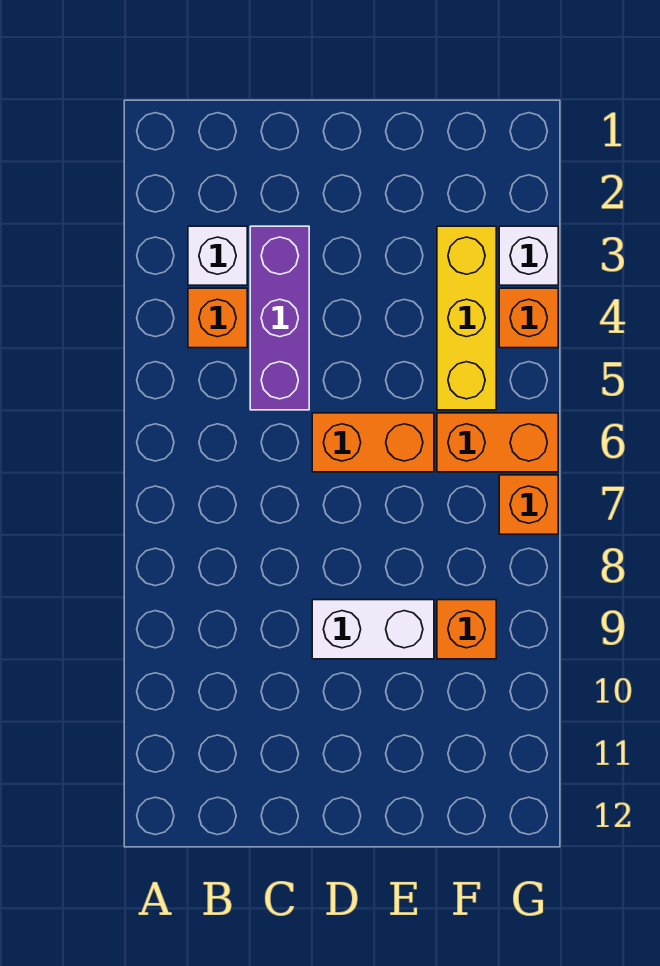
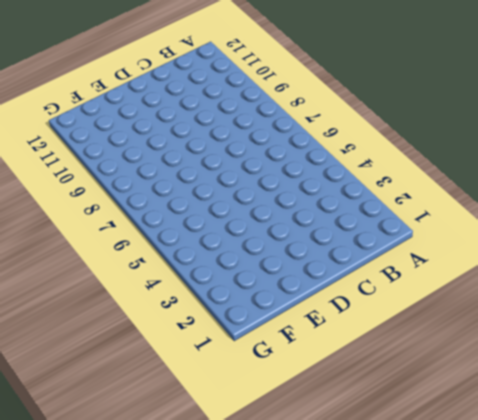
none -> white 1x1 brick [188,226,247,285]
none -> orange 1x1 brick [188,288,247,348]

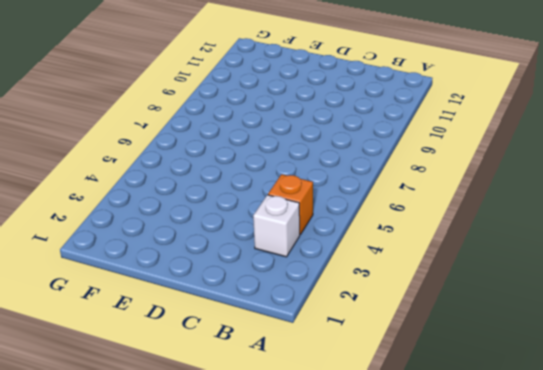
none -> purple 1x3 brick [250,226,309,410]
none -> orange 1x2 brick [312,413,434,472]

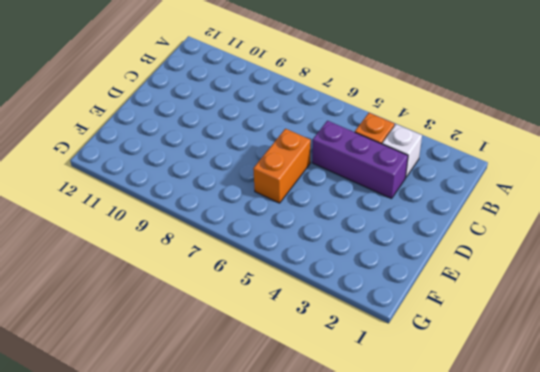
none -> white 1x2 brick [312,600,434,659]
none -> yellow 1x3 brick [437,226,496,410]

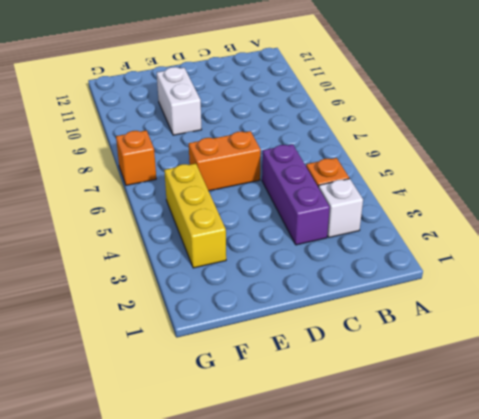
white 1x2 brick [157,67,202,135] -> white 1x2 brick turned to [312,600,434,659]
none -> orange 1x2 brick [437,413,558,472]
none -> orange 1x1 brick [437,600,496,659]

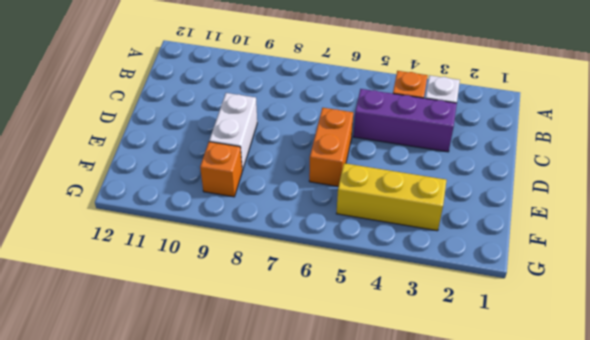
none -> orange 1x2 brick [437,413,558,472]
none -> white 1x1 brick [499,226,558,285]

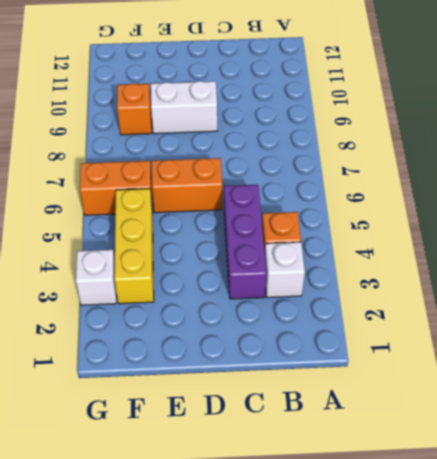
none -> orange 1x1 brick [499,288,558,348]
none -> orange 1x1 brick [499,475,558,534]

